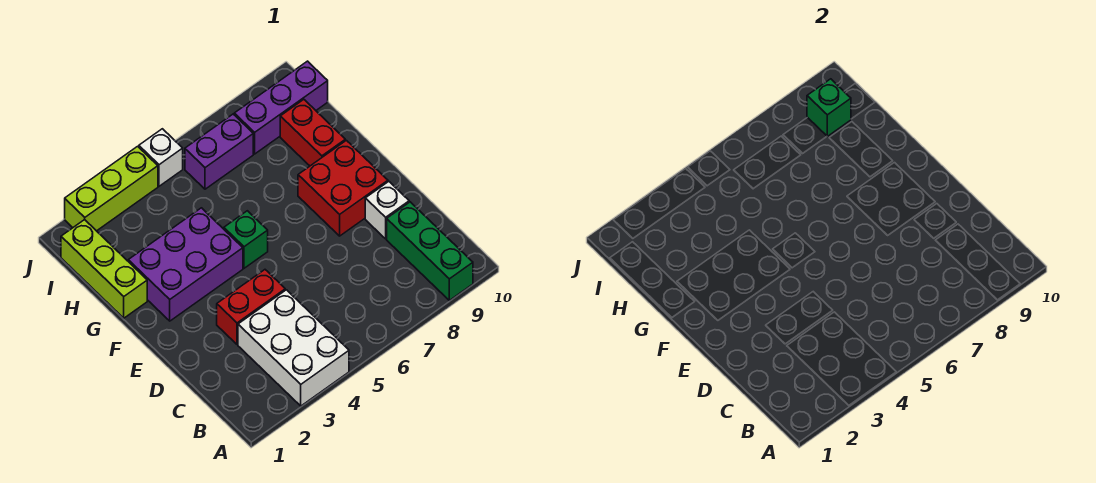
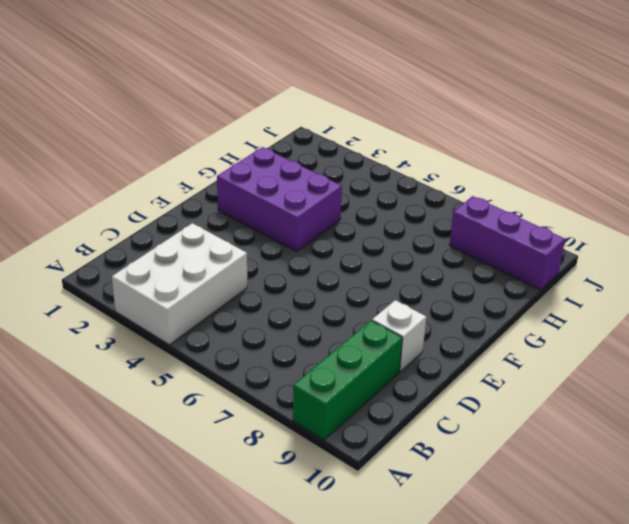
none -> red 1x2 brick [217,270,285,344]
none -> red 2x2 brick [298,140,388,236]
none -> green 1x1 brick [224,211,268,268]

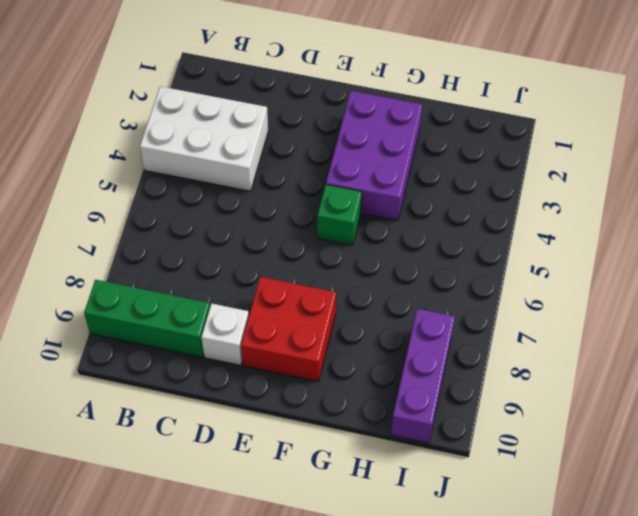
none -> red 1x2 brick [217,270,285,344]
none -> lime 1x3 brick [61,220,147,318]
none -> red 1x2 brick [280,100,345,166]

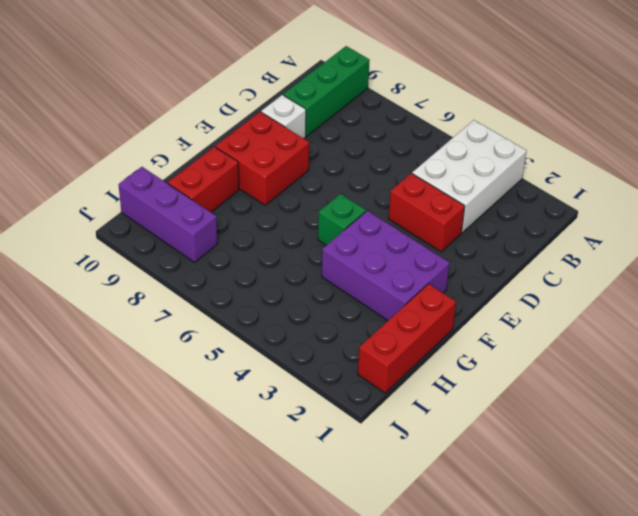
red 1x3 brick [358,284,456,393] -> lime 1x3 brick [61,220,147,318]
none -> purple 1x2 brick [185,114,253,189]
none -> lime 1x3 brick [65,146,158,231]
none -> white 1x1 brick [139,129,183,186]

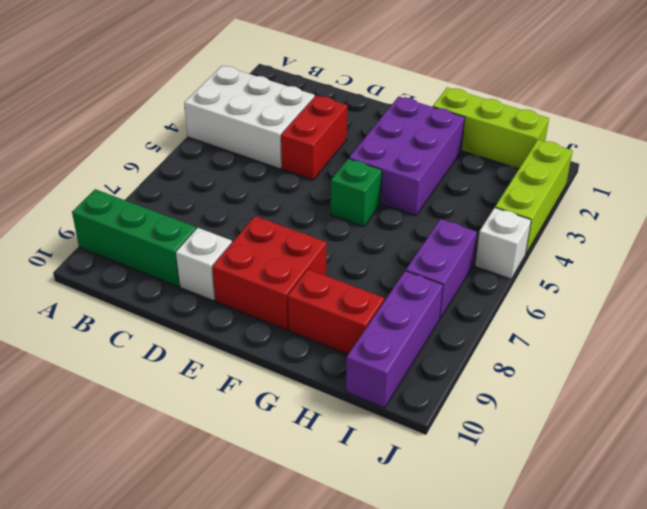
none -> green 1x1 brick [807,79,851,136]

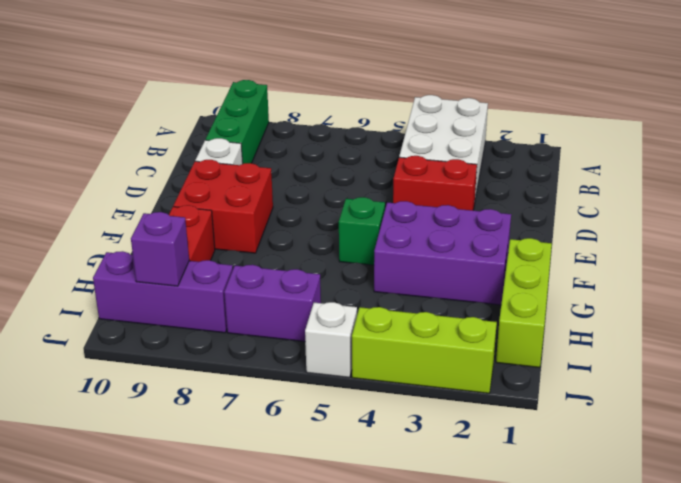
purple 1x1 brick [131,212,189,286] -> green 1x1 brick [807,79,851,136]

